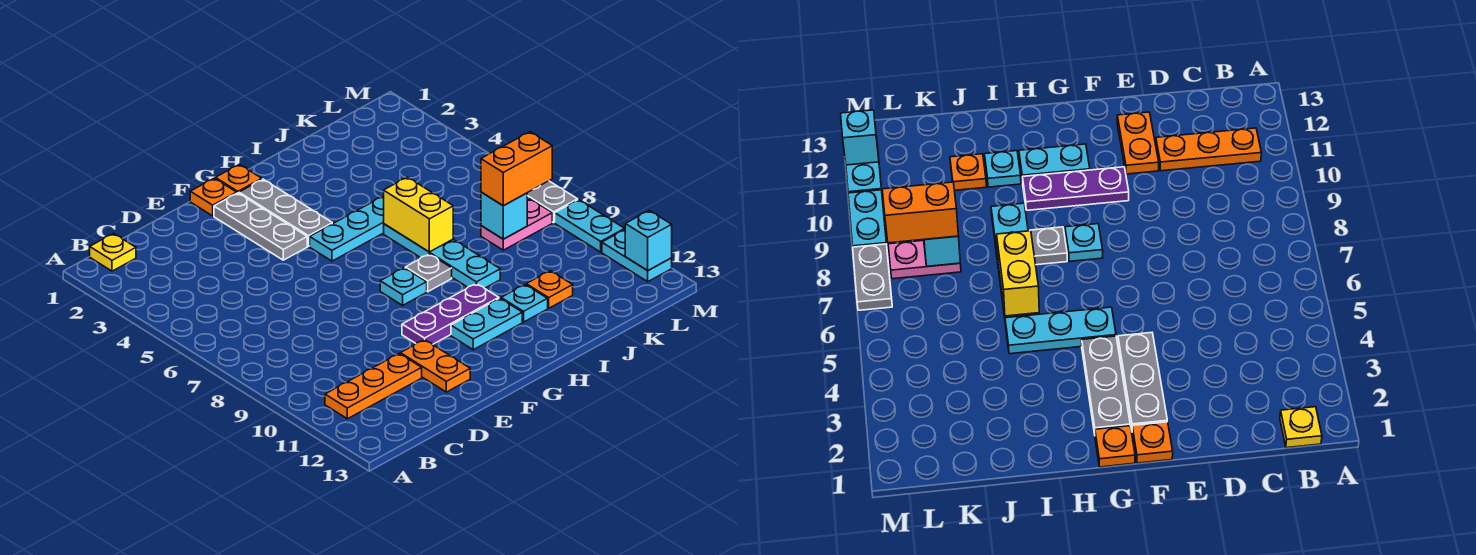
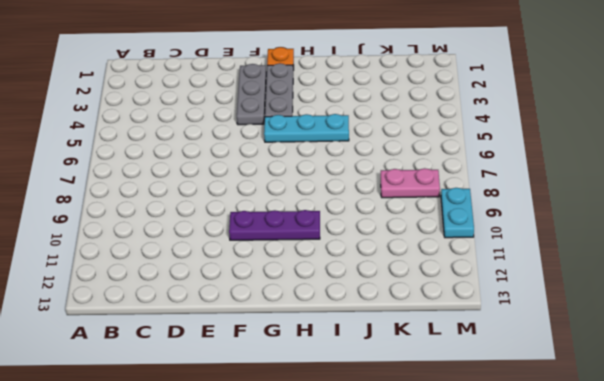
none -> yellow 1x1 plate [90,233,136,271]
none -> orange 1x3 plate [325,353,422,419]
none -> orange 1x2 plate [401,340,470,392]

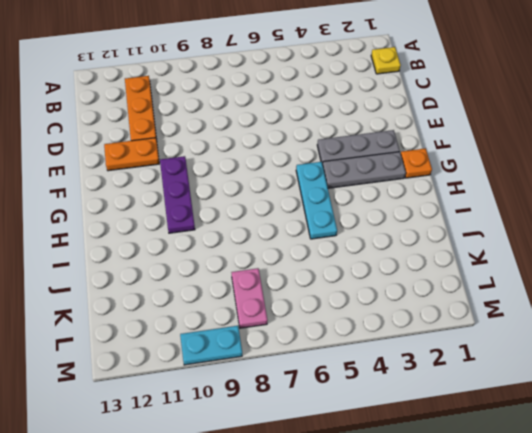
none -> orange 1x1 plate [190,178,237,216]
none -> cyan 1x1 plate [380,268,427,305]
none -> cyan 1x2 plate [451,298,522,350]

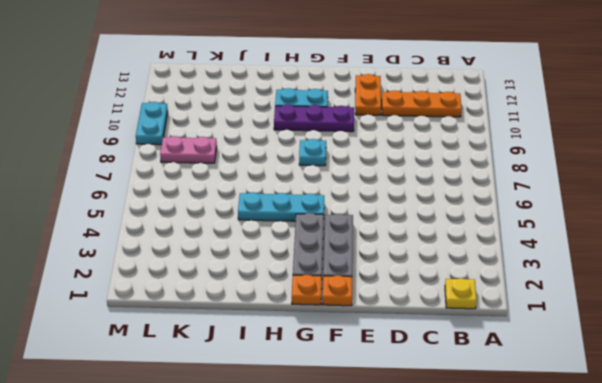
none -> grey 1x1 plate [405,254,452,292]
none -> cyan 1x4 plate [384,224,500,288]
none -> cyan 1x1 plate [501,285,548,322]

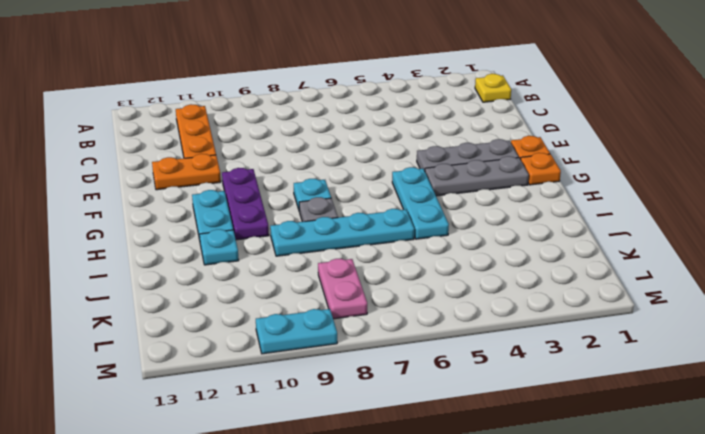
none -> orange 1x1 plate [526,271,573,308]
none -> grey 1x2 plate [527,181,578,223]
none -> cyan 1x2 plate [602,230,672,282]

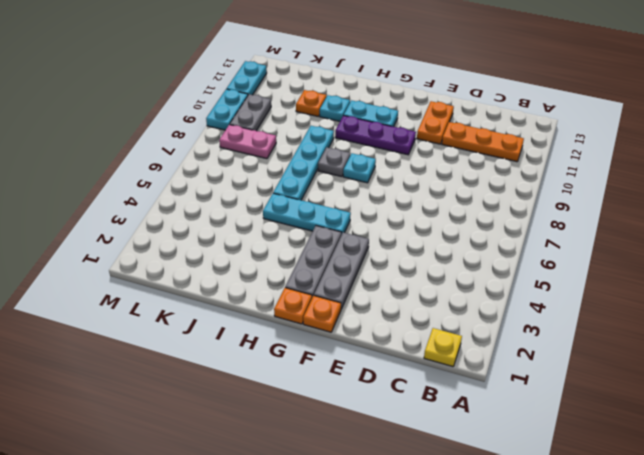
grey 1x2 plate [230,94,271,131] -> grey 1x2 plate moved to [527,181,578,223]
none -> yellow 1x2 brick [384,177,453,252]
none -> cyan 1x1 brick [481,192,527,239]
none -> cyan 1x1 brick [625,210,672,271]

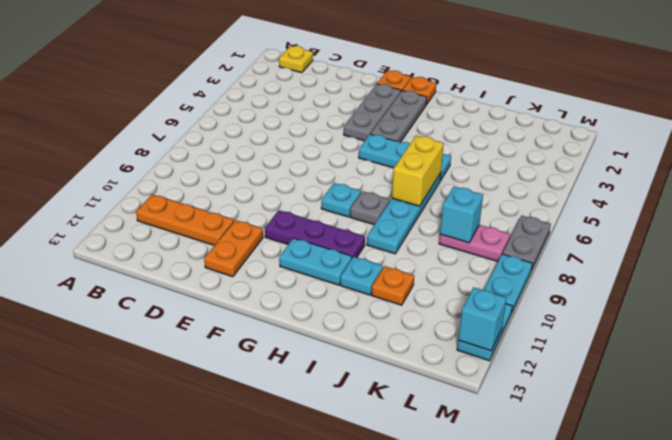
none -> orange 1x2 brick [481,132,552,205]

